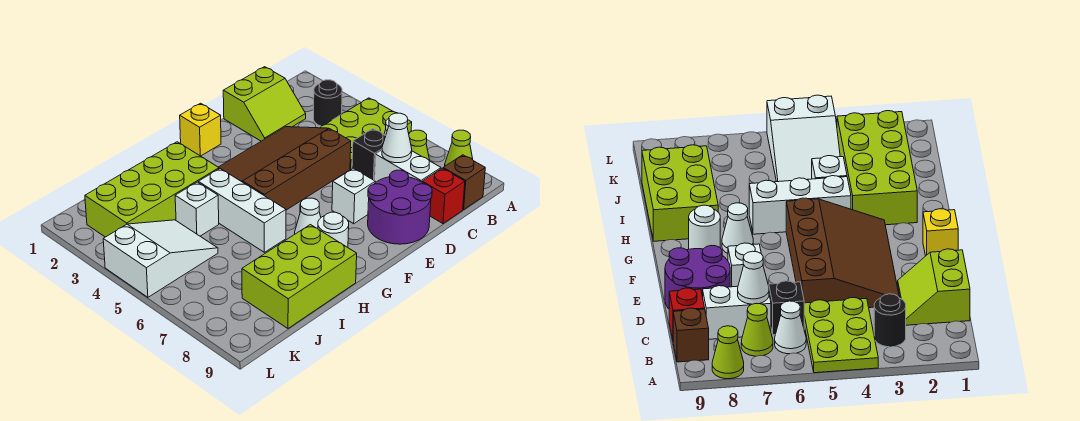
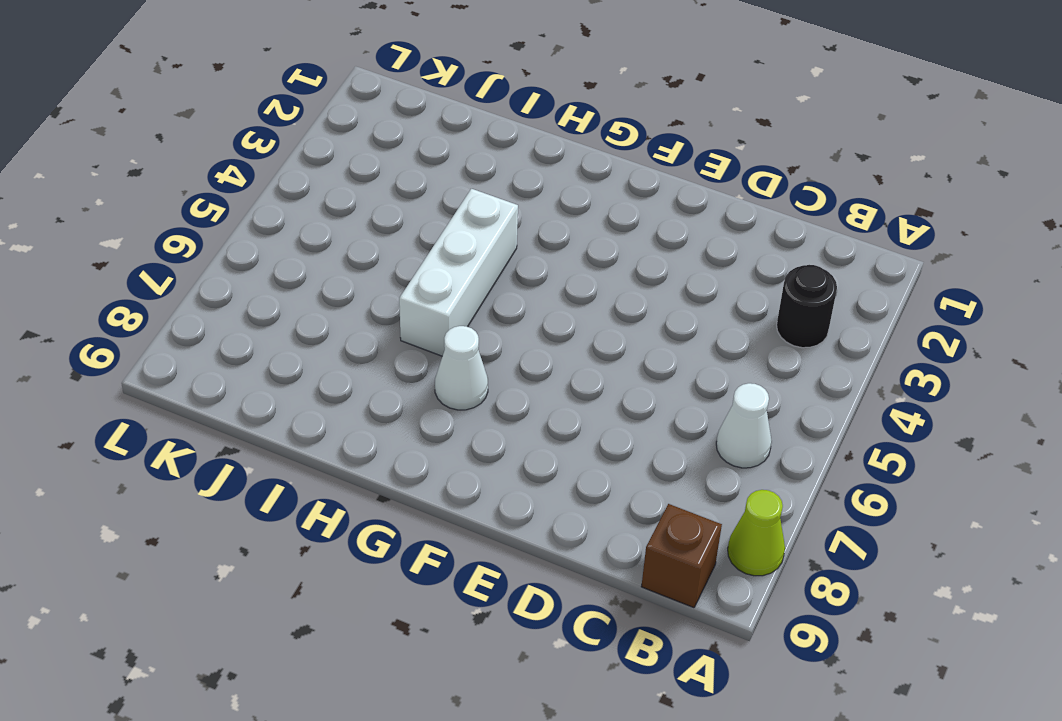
none -> lime 2x3 plate [320,98,412,169]
none -> lime 1x1 cone [409,130,430,161]
none -> lime 2x2 slope [223,67,306,141]

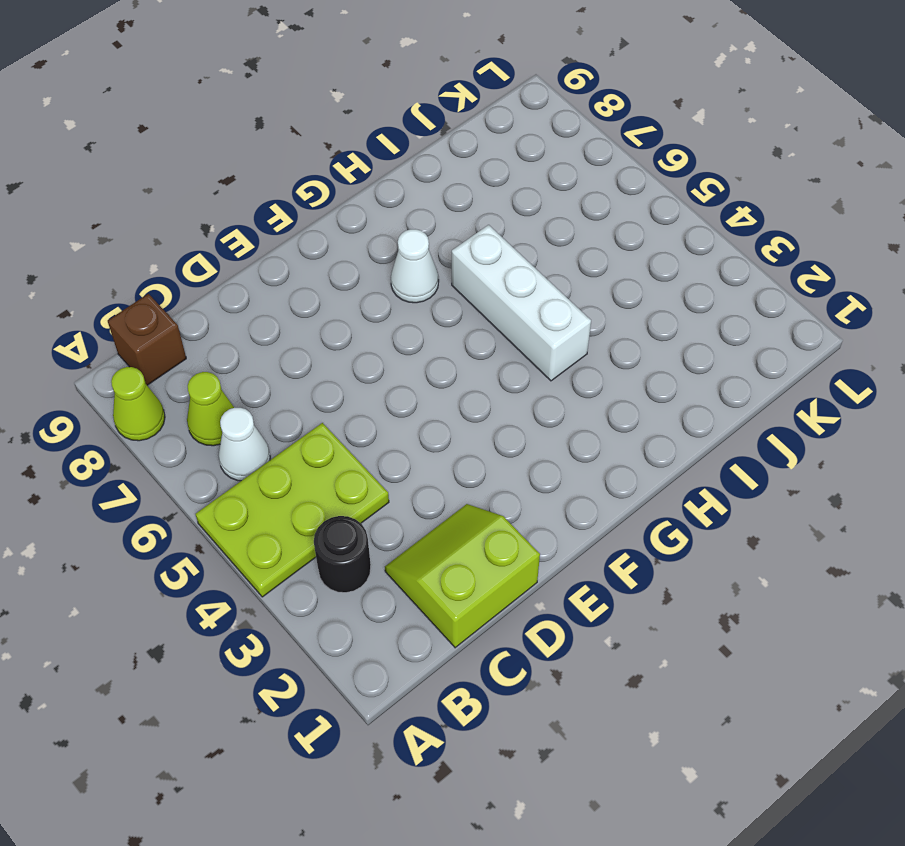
none -> black 1x1 brick [352,129,386,181]
none -> white 1x2 brick [375,150,441,183]
none -> red 1x1 brick [422,168,465,224]

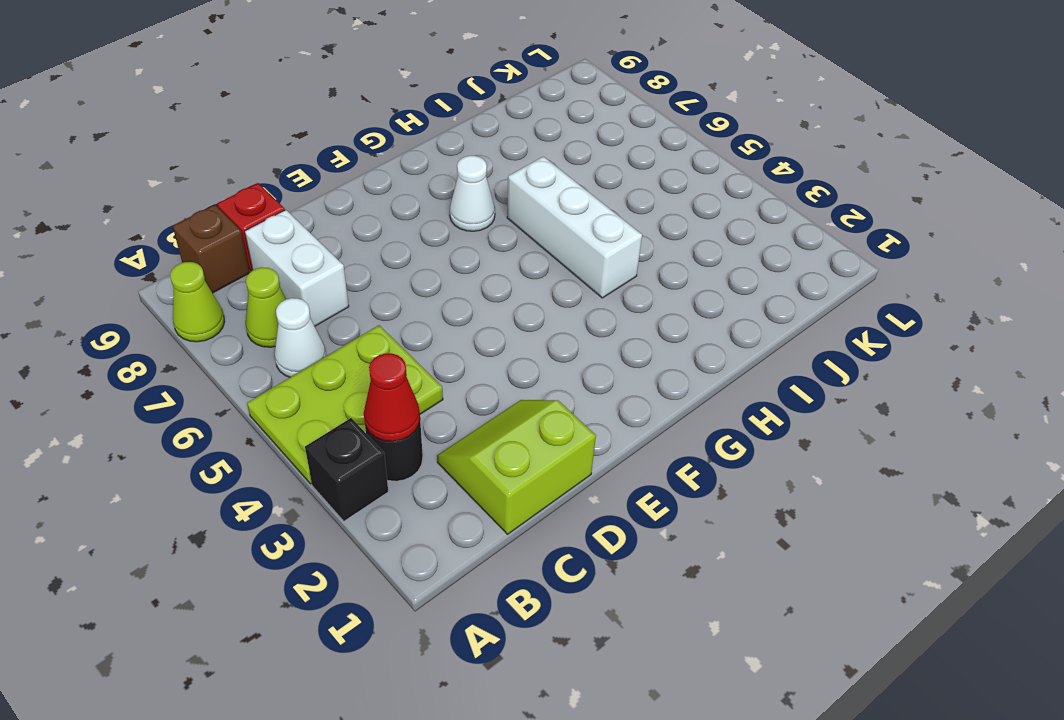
black 1x1 brick [305,418,388,521] -> black 1x1 brick moved to [352,129,386,181]
red 1x1 cone [364,353,420,441] -> none
none -> brown 3x4 slope [219,127,351,210]
none -> purple 2x2 round brick [368,170,432,244]
none -> white 1x1 brick [332,168,375,224]

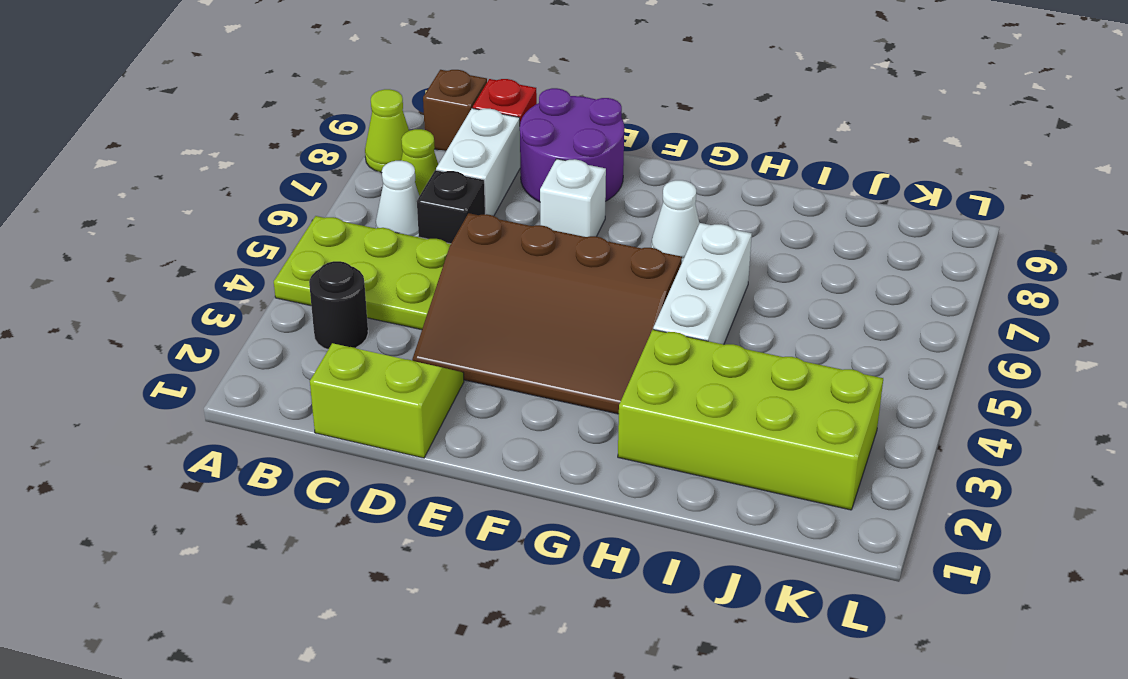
none -> yellow 1x1 brick [180,103,221,156]
none -> white 1x1 round brick [318,212,349,247]
none -> lime 2x3 brick [242,225,357,328]

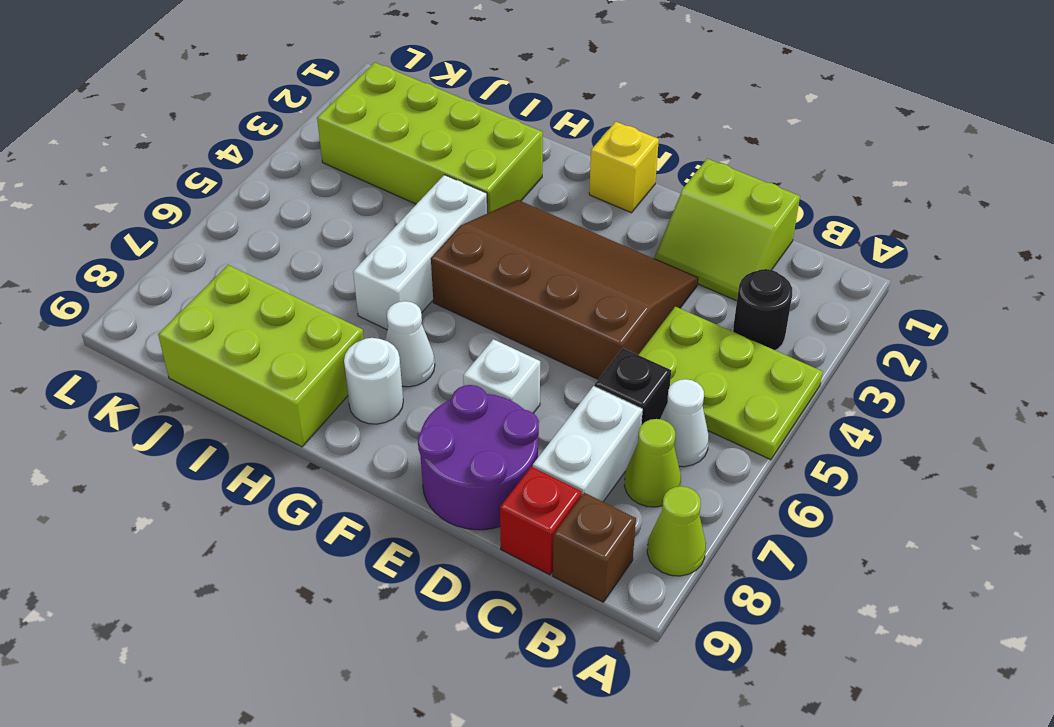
none -> white 1x1 brick [175,182,219,236]
none -> white 2x3 slope [103,220,218,297]
none -> white 1x1 cone [382,113,412,163]

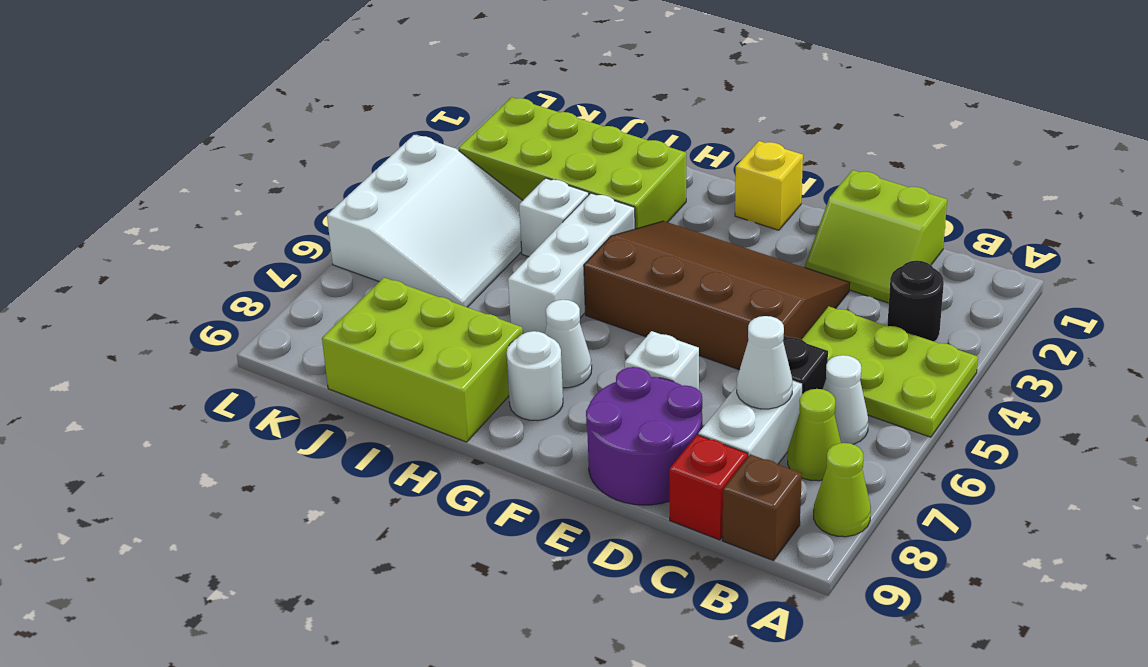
white 3x3 slope [327,135,523,307] -> white 2x3 slope [103,220,218,297]

